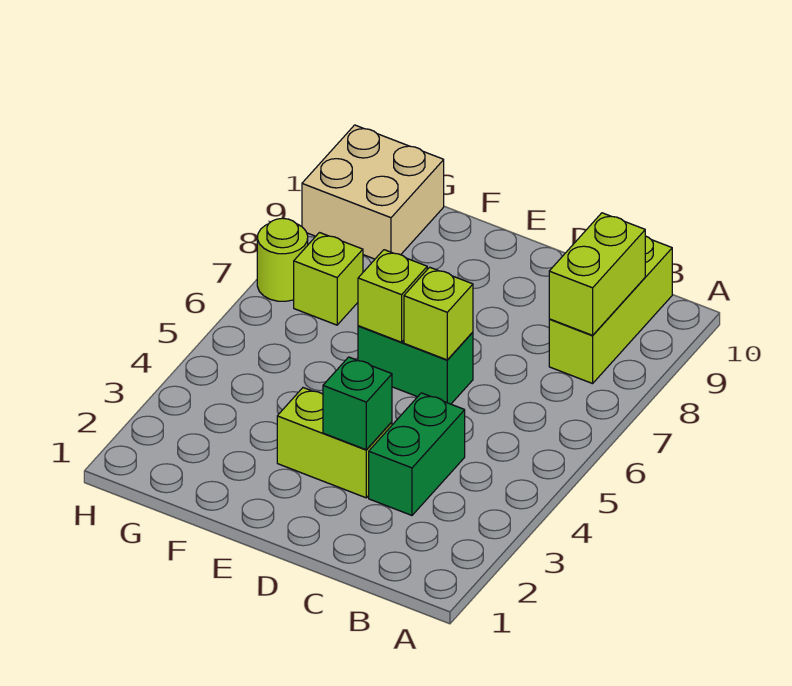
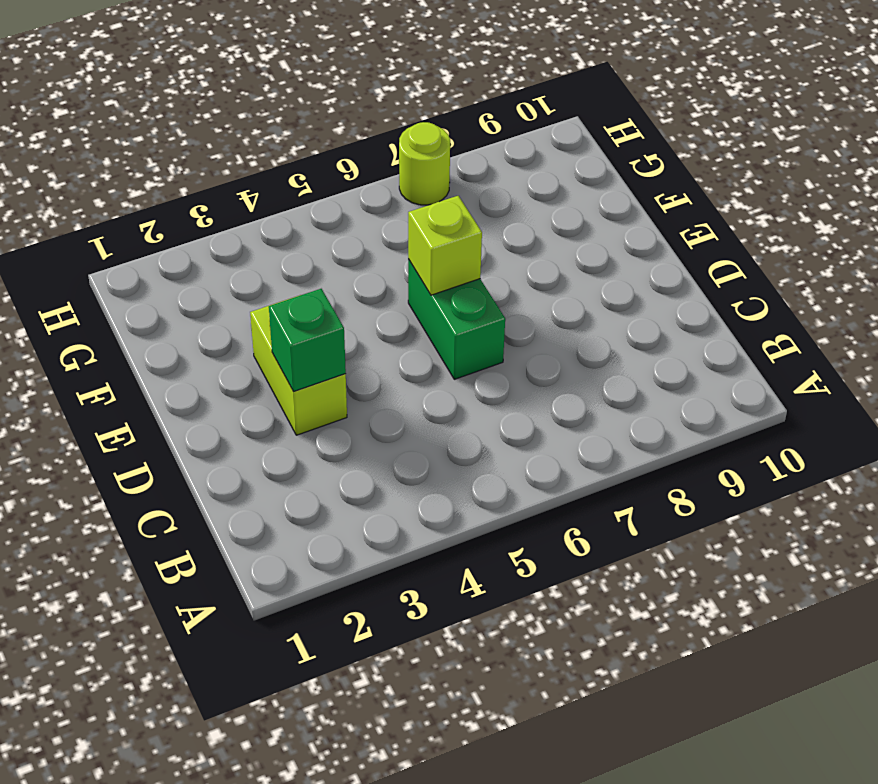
none -> lime 1x3 brick [549,236,672,384]
none -> green 1x2 brick [369,393,465,515]

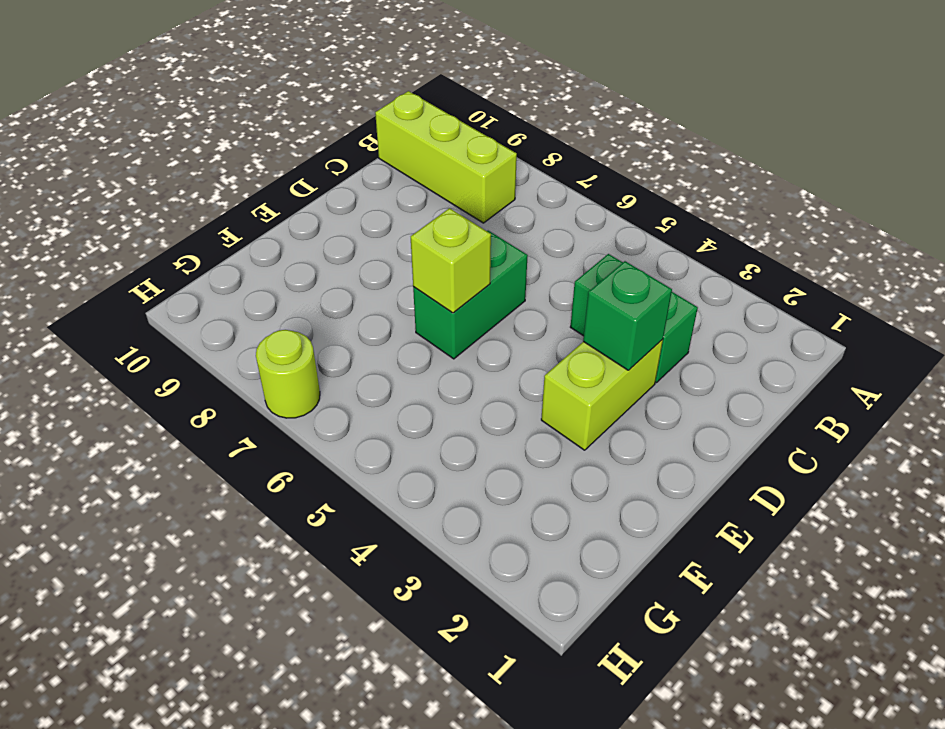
none -> lime 1x1 brick [294,233,363,325]
none -> tan 2x2 brick [302,125,444,259]

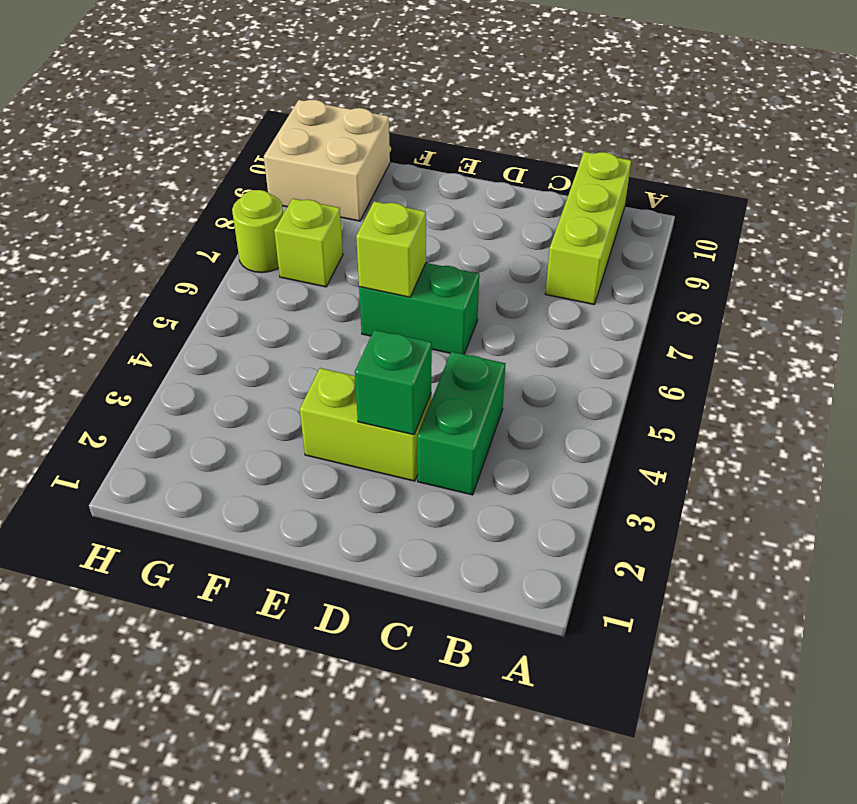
none -> lime 1x2 brick [549,213,645,335]
none -> lime 1x1 brick [404,267,473,360]

